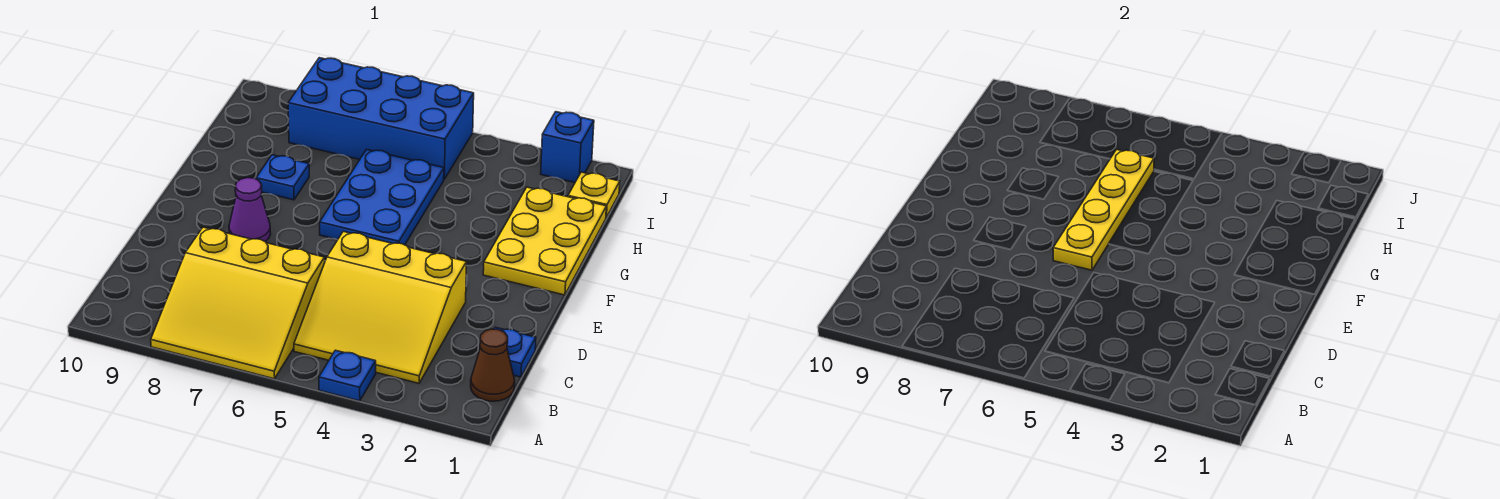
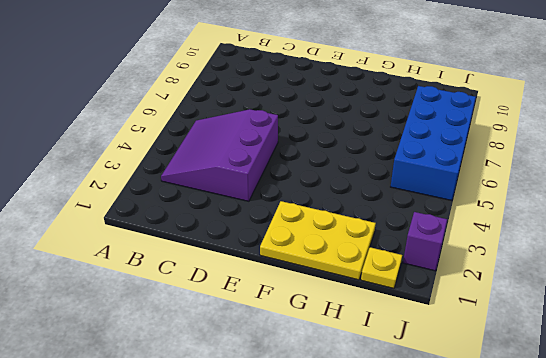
purple 3x3 slope [161,109,278,201] -> yellow 3x3 slope [294,232,467,383]
purple 1x1 brick [403,212,447,271] -> blue 1x1 brick [541,112,594,182]
none -> blue 1x1 plate [319,350,376,401]
none -> yellow 3x3 slope [151,227,325,379]
none -> brown 1x1 cone [471,329,515,401]

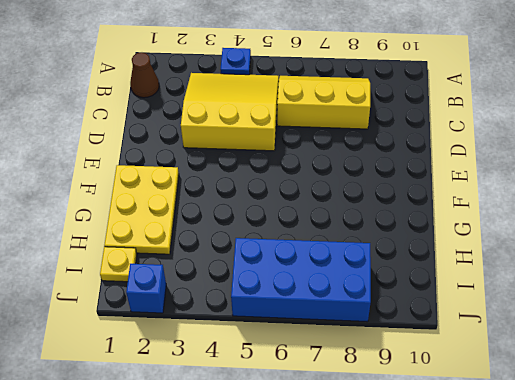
yellow 2x3 slope [277,76,370,129] -> yellow 3x3 slope [151,227,325,379]
none -> blue 1x1 plate [494,327,536,377]
none -> purple 1x1 cone [229,178,270,242]
none -> blue 2x3 plate [320,149,444,245]

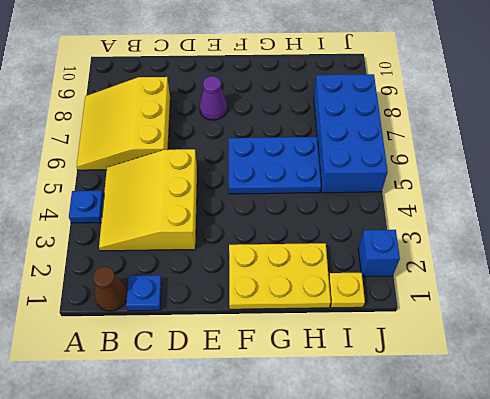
none -> blue 1x1 plate [256,155,309,200]
none -> yellow 1x4 plate [1053,149,1154,270]

